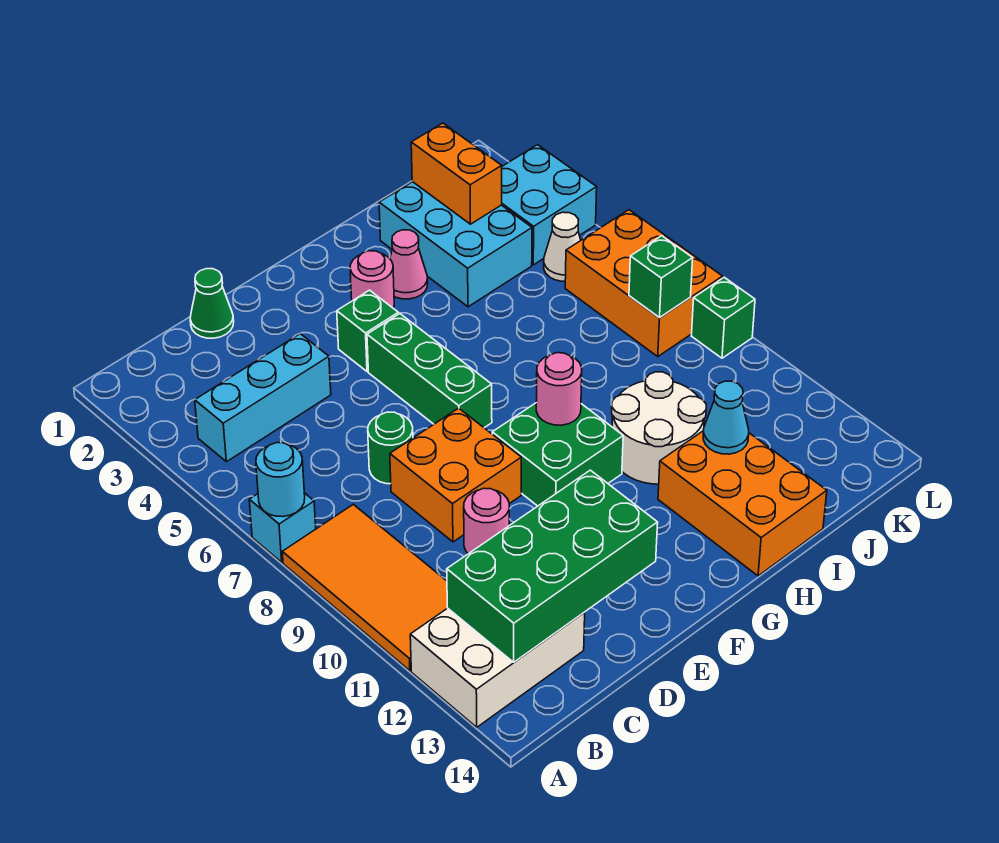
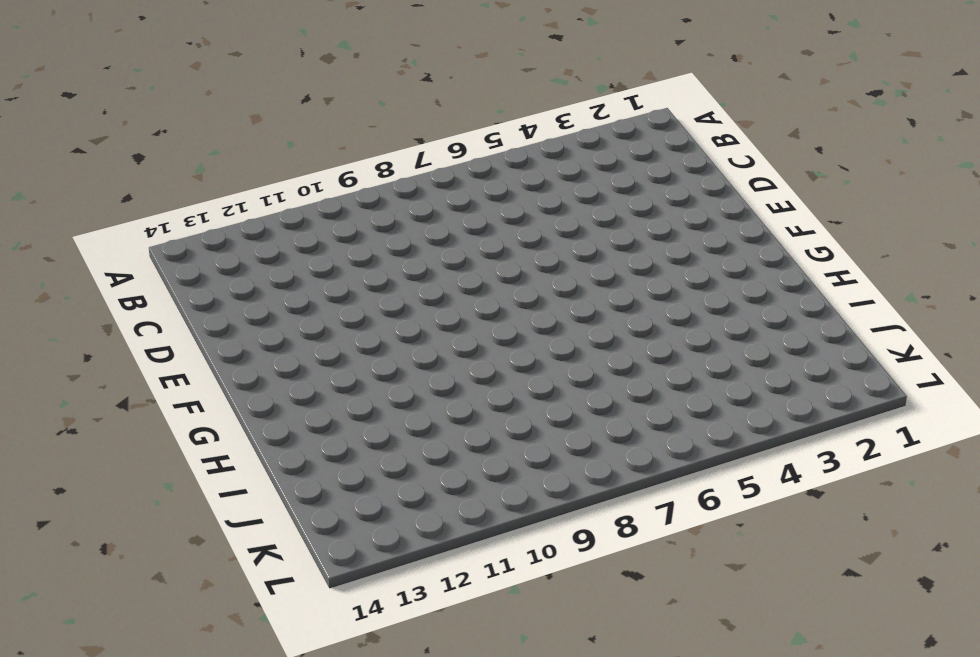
none -> cyan 1x1 brick [249,493,316,562]
none -> orange 2x4 tile [282,504,447,671]
none -> white 2x3 brick [410,608,585,727]

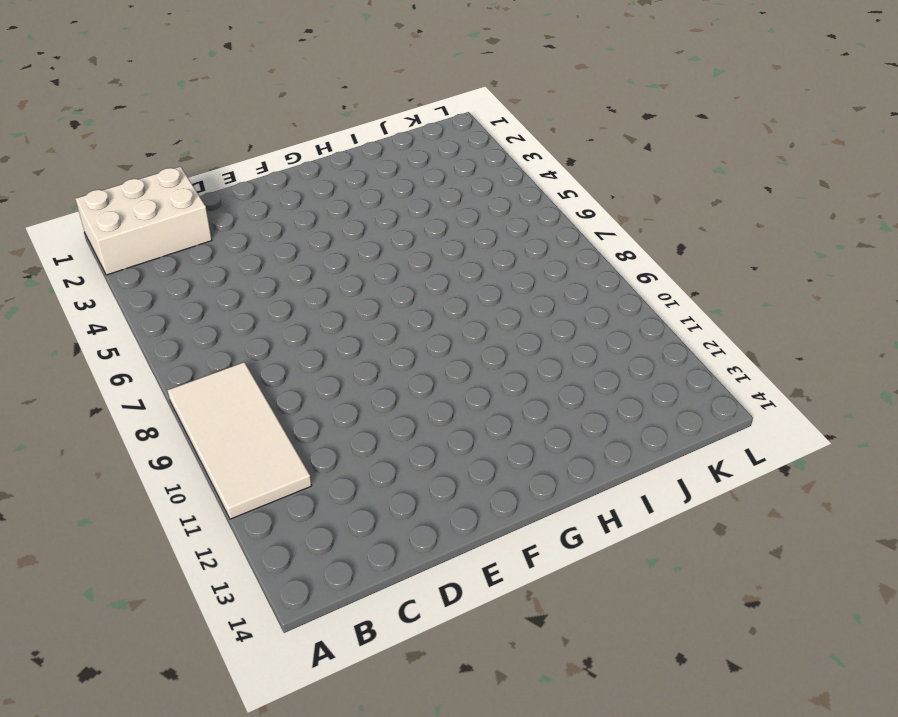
white 2x3 brick [76,167,212,275] -> white 2x3 brick moved to [410,608,585,727]
white 2x4 tile [167,362,312,519] -> orange 2x4 tile [282,504,447,671]
none -> cyan 1x1 brick [249,493,316,562]
none -> cyan 1x3 brick [195,334,331,462]
none -> green 1x1 cone [190,269,234,338]

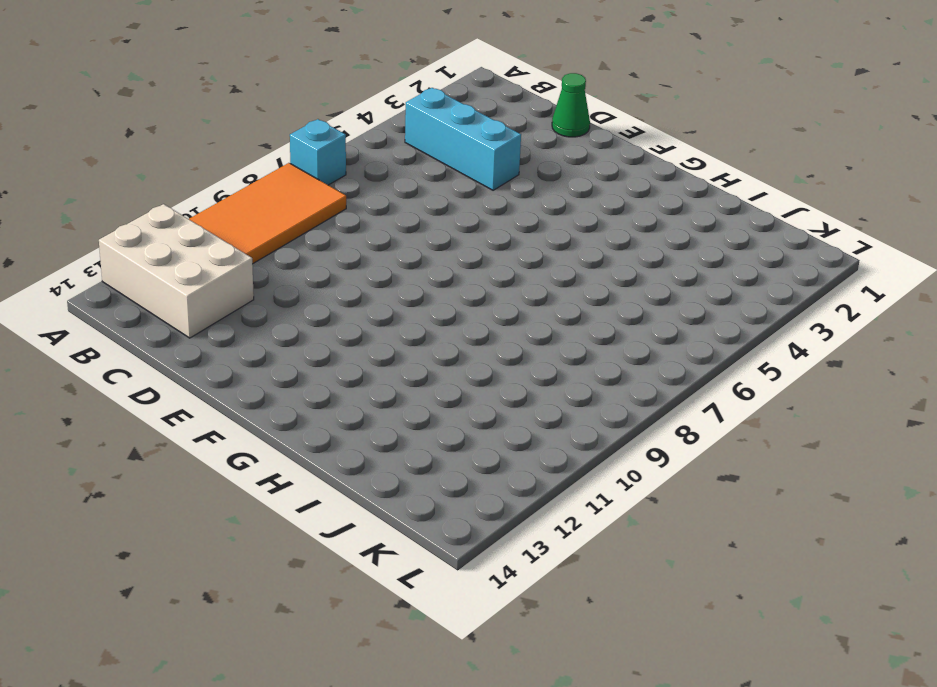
none -> green 1x1 round brick [368,412,413,484]
none -> orange 2x2 brick [390,408,521,542]
none -> pink 1x1 round brick [464,488,509,554]

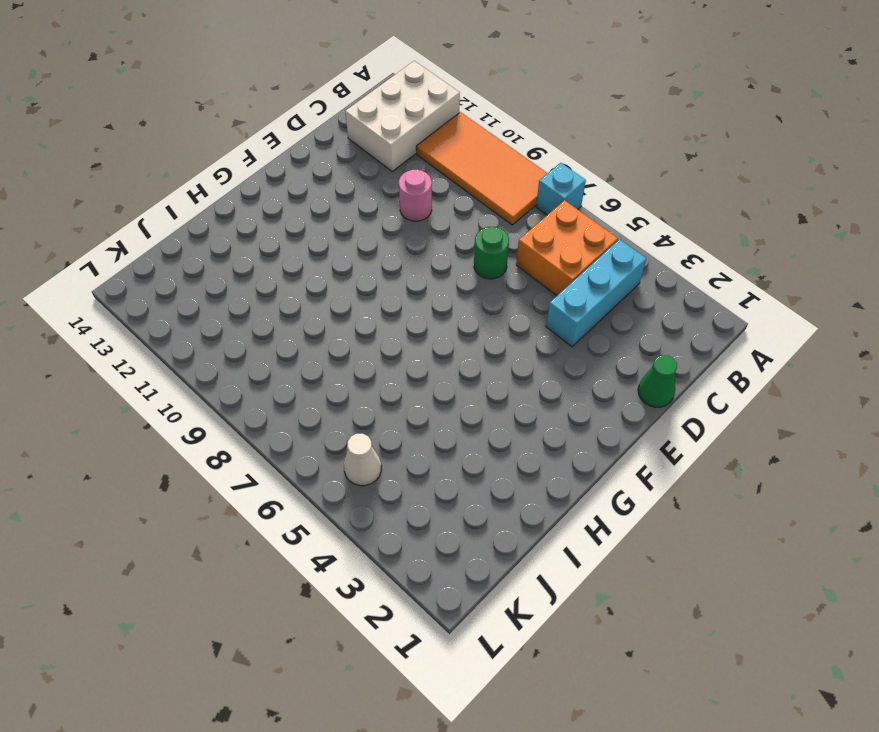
orange 2x2 brick [516,200,618,296] -> orange 2x2 brick moved to [390,408,521,542]
none -> green 1x1 brick [337,290,398,371]
none -> green 1x3 brick [367,314,492,428]
none -> green 2x2 brick [492,403,623,506]

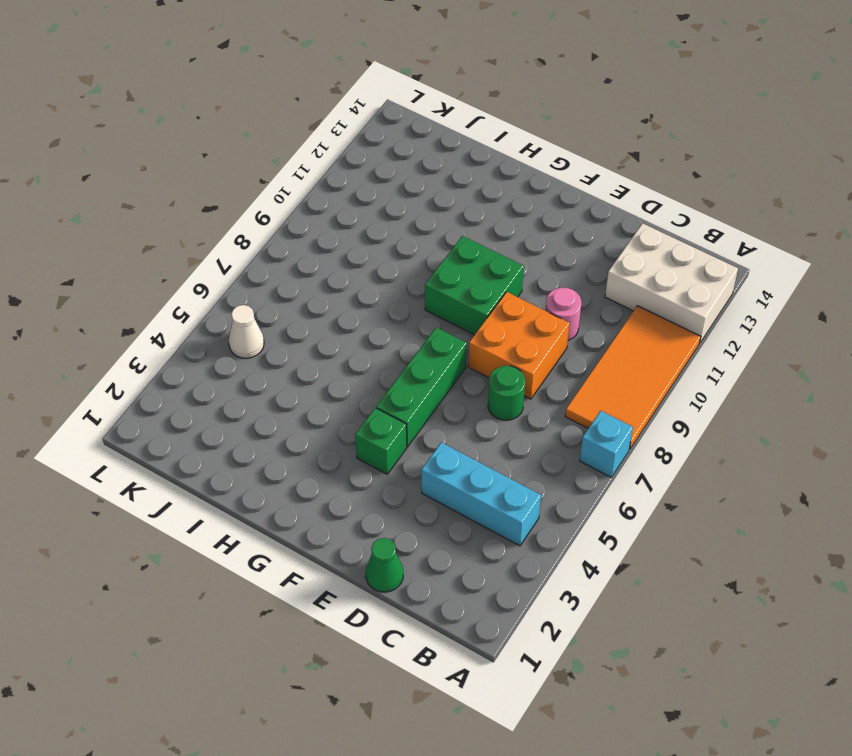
none -> pink 1x1 round brick [350,251,394,309]
none -> pink 1x1 cone [390,230,428,299]
none -> white 2x2 round brick [612,372,706,484]

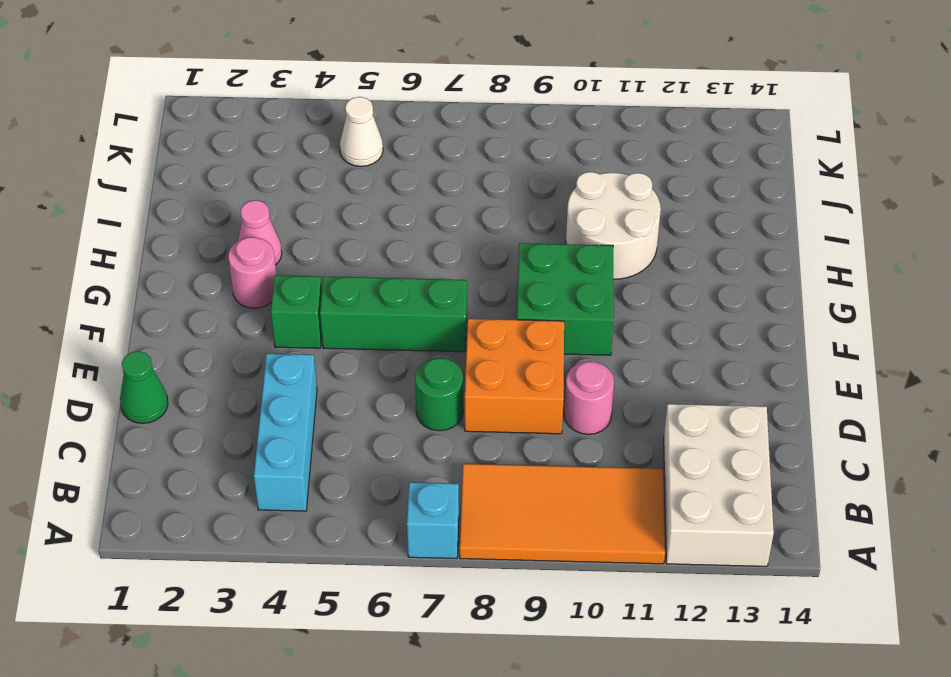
none -> orange 2x3 brick [658,431,827,576]
none -> cyan 2x3 brick [379,182,532,307]
none -> cyan 2x2 brick [502,145,597,265]

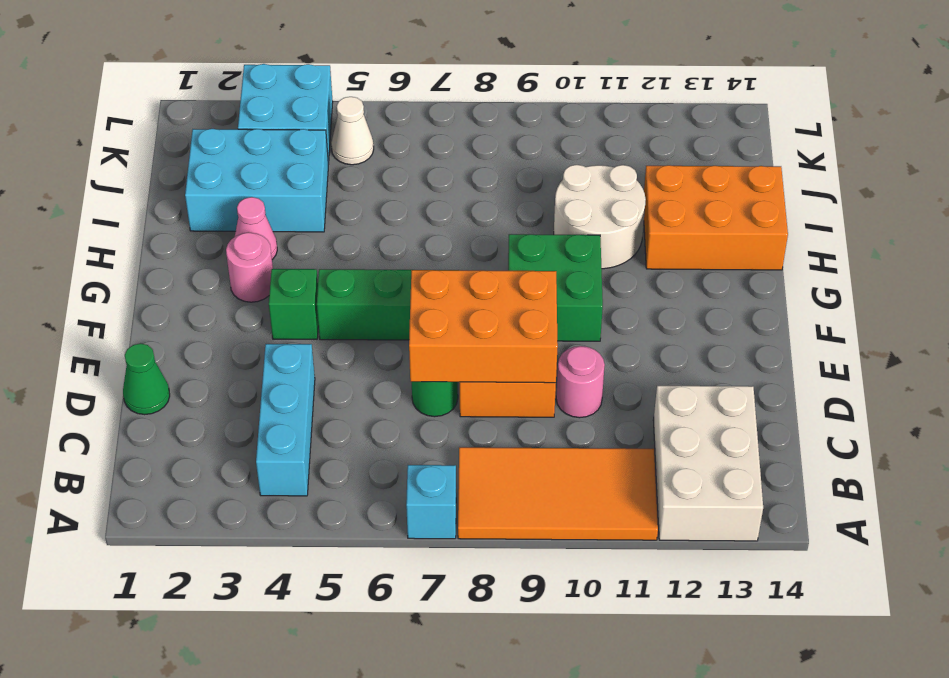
orange 2x3 brick [409,270,558,383] -> orange 2x3 brick moved to [565,210,723,356]
none -> green 1x1 brick [691,277,755,358]
none -> cyan 1x1 round brick [256,443,305,517]
none -> green 2x4 brick [447,470,658,662]

